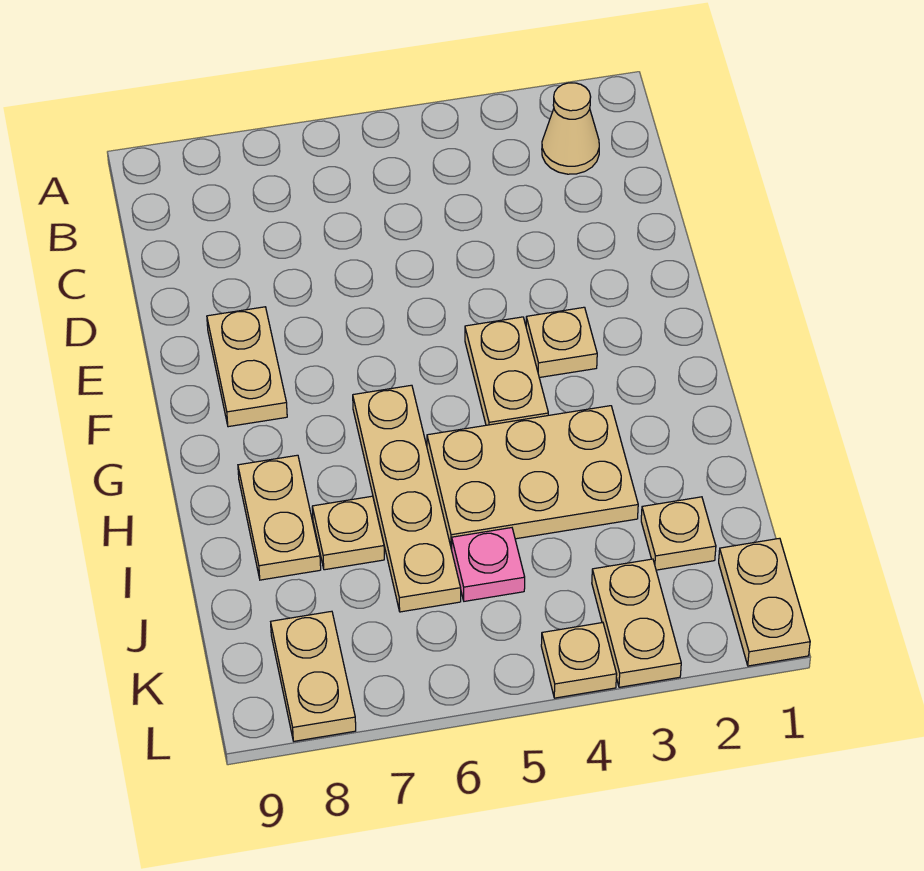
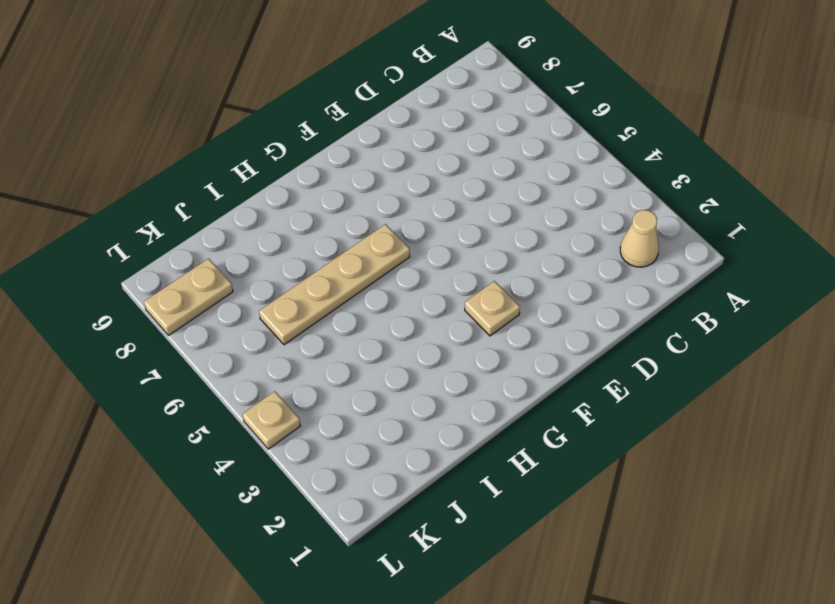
none -> tan 1x2 plate [207,307,287,427]
none -> tan 1x2 plate [465,317,548,425]
none -> tan 2x3 plate [427,406,638,549]

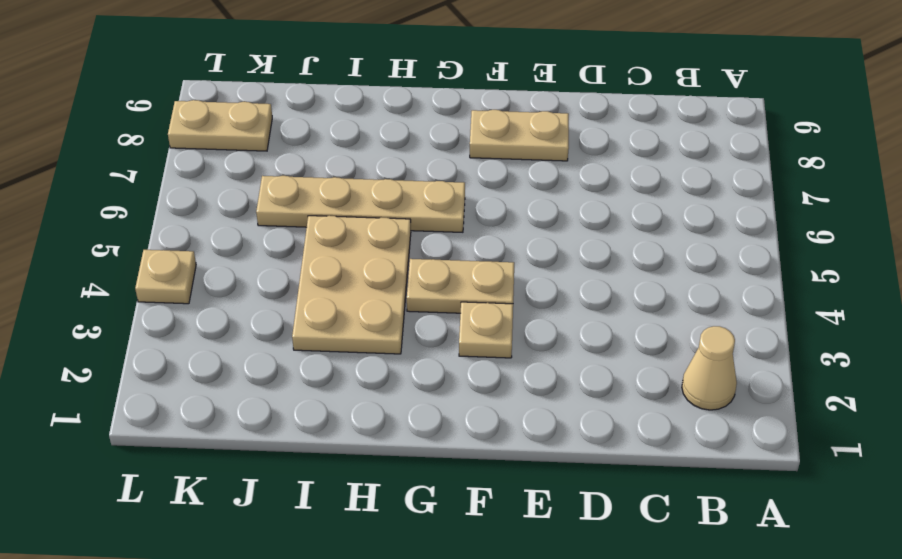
none -> tan 1x2 plate [238,455,321,580]
none -> tan 1x1 plate [312,496,384,570]
none -> tan 1x1 plate [641,497,716,570]

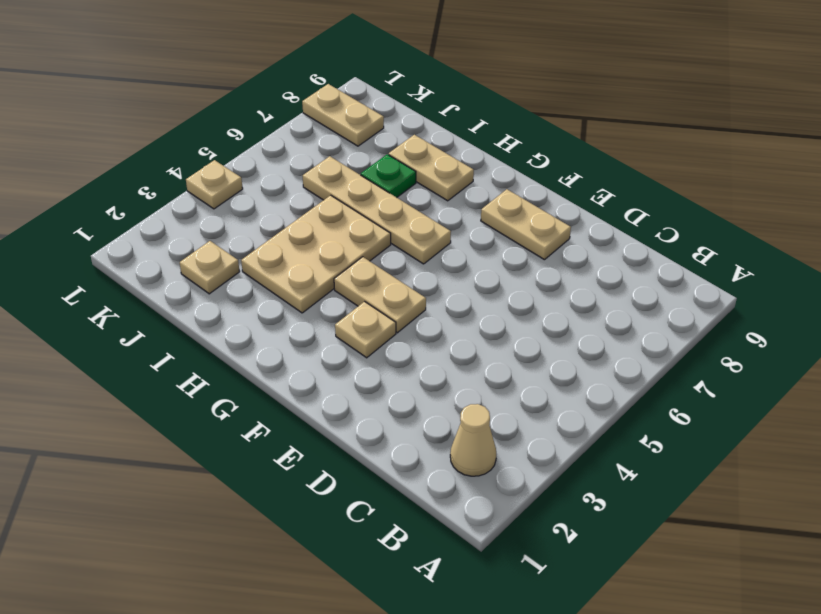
green 1x1 plate [361,154,416,197] -> tan 1x1 plate [312,496,384,570]
none -> pink 1x1 plate [452,528,525,601]
none -> tan 1x2 plate [719,538,810,666]
none -> tan 1x2 plate [592,559,681,687]

